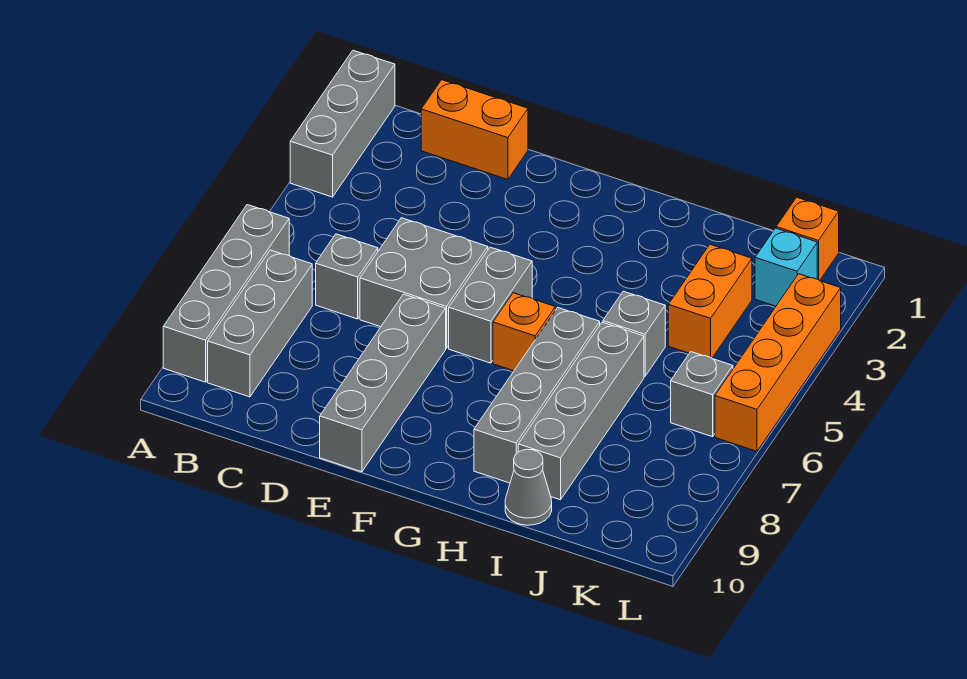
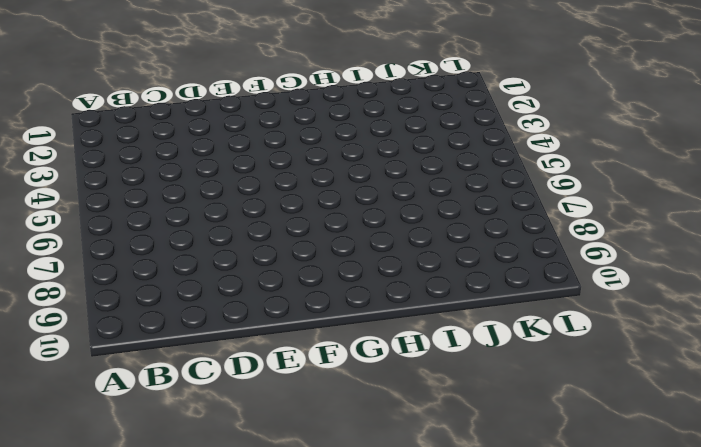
none -> grey 1x3 brick [290,50,395,197]
none -> grey 1x4 brick [163,205,289,382]
none -> grey 1x3 brick [208,250,312,397]

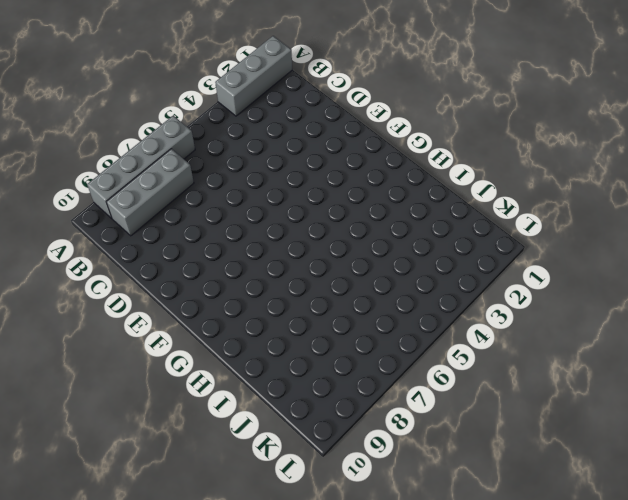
none -> orange 1x2 brick [421,80,528,180]
none -> grey 1x1 brick [316,234,378,319]
none -> grey 2x2 brick [360,218,488,348]

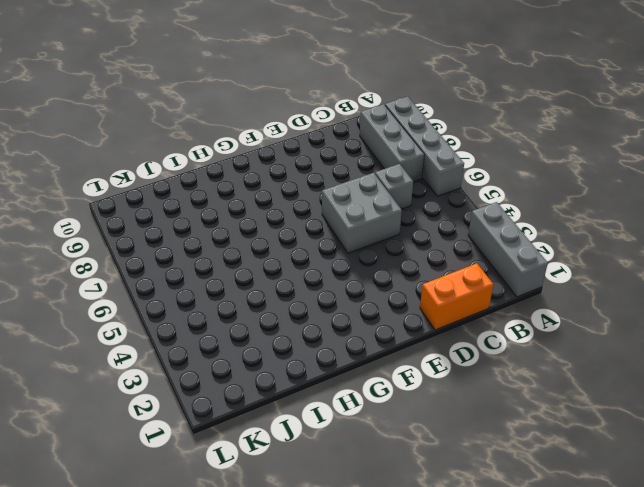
none -> grey 1x4 brick [320,294,446,472]
none -> grey 1x2 brick [449,247,532,363]
none -> orange 1x1 brick [493,293,555,371]

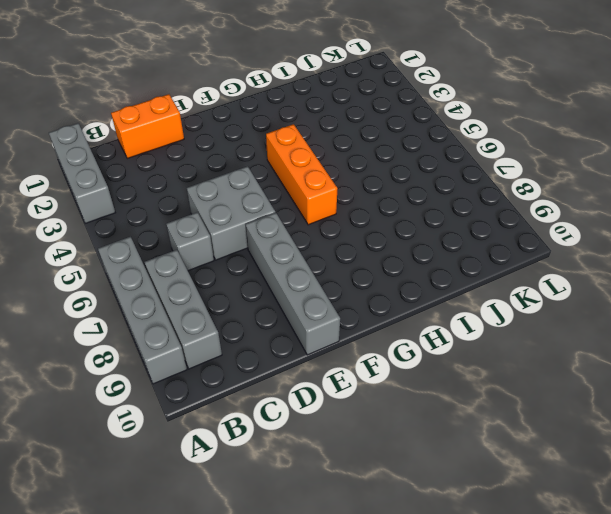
orange 1x3 brick [266,124,337,225] -> orange 1x1 brick [493,293,555,371]
none -> grey 1x2 brick [449,247,532,363]
none -> grey 1x4 brick [474,308,600,483]
none -> grey 1x1 brick [603,291,665,376]

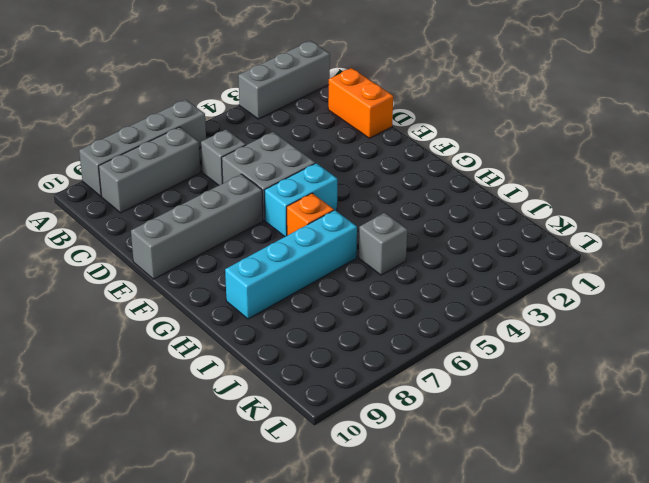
cyan 1x2 brick [264,163,337,237] -> grey 1x2 brick [449,247,532,363]
cyan 1x4 brick [225,210,357,319] -> grey 1x4 brick [474,308,600,483]
none -> grey 1x4 brick [518,322,644,500]
none -> grey 1x1 cone [505,449,552,525]
none -> orange 1x2 brick [668,244,752,358]

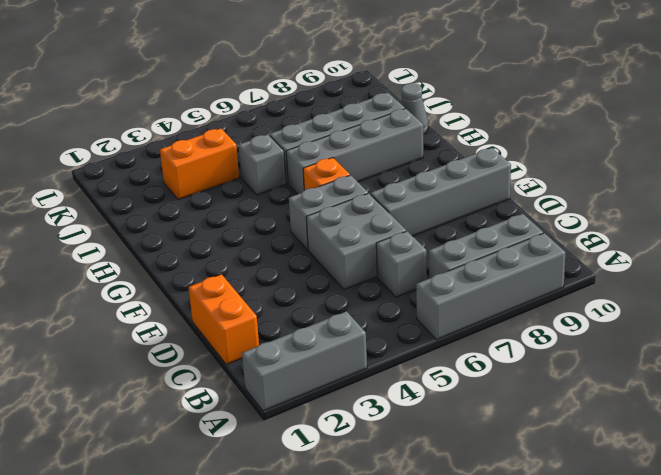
none -> orange 1x1 brick [776,197,839,280]
none -> cyan 1x1 brick [755,228,817,306]
none -> grey 1x1 brick [671,352,733,437]

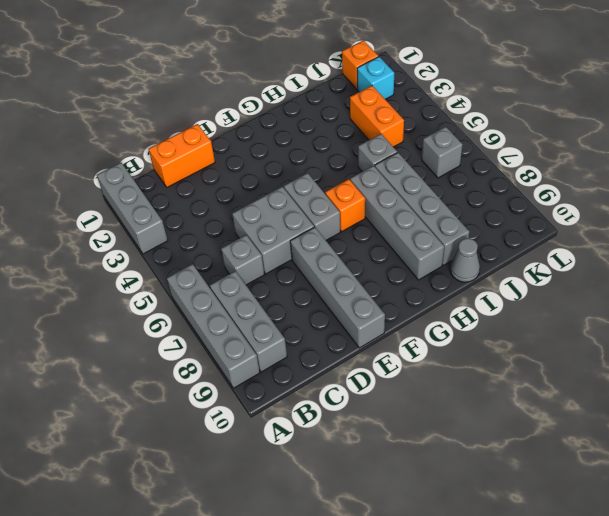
none -> orange 1x4 brick [715,274,841,451]

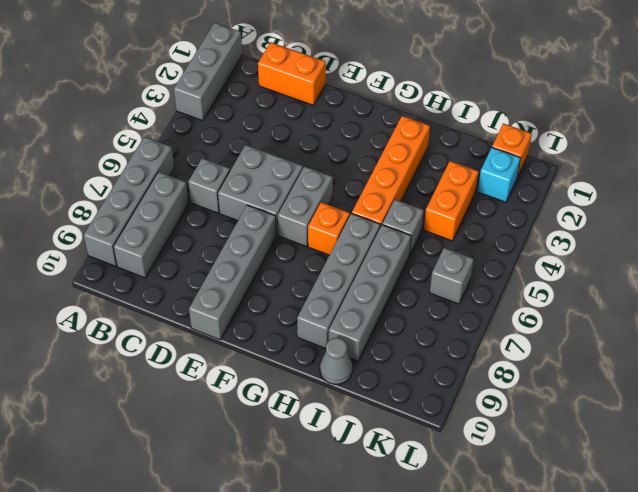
orange 1x4 brick [352,116,430,227] -> orange 1x4 brick moved to [715,274,841,451]

